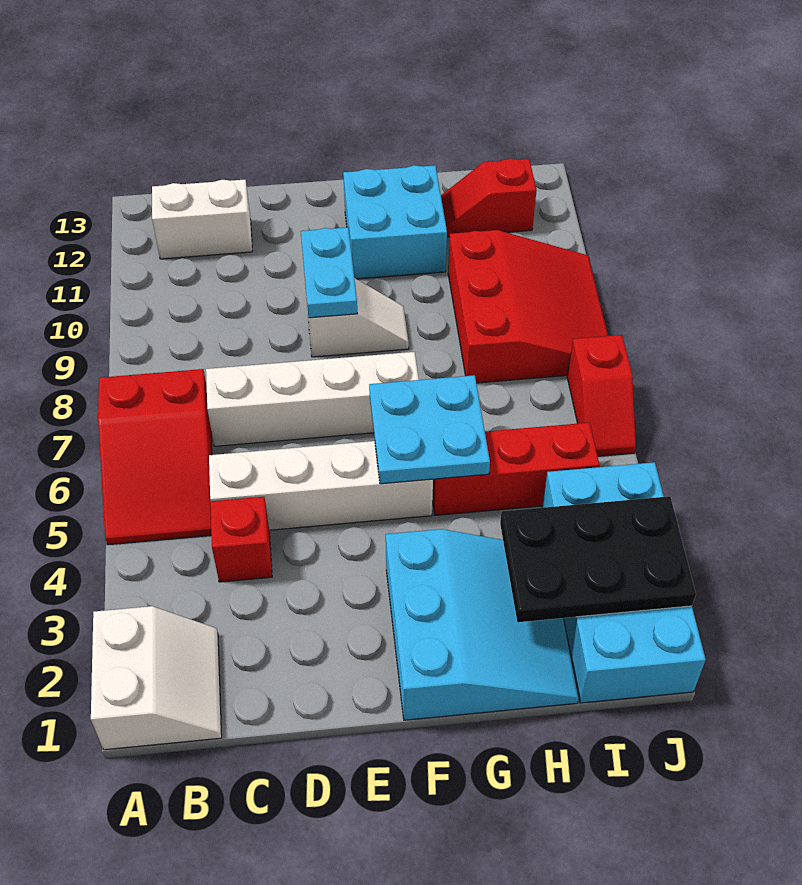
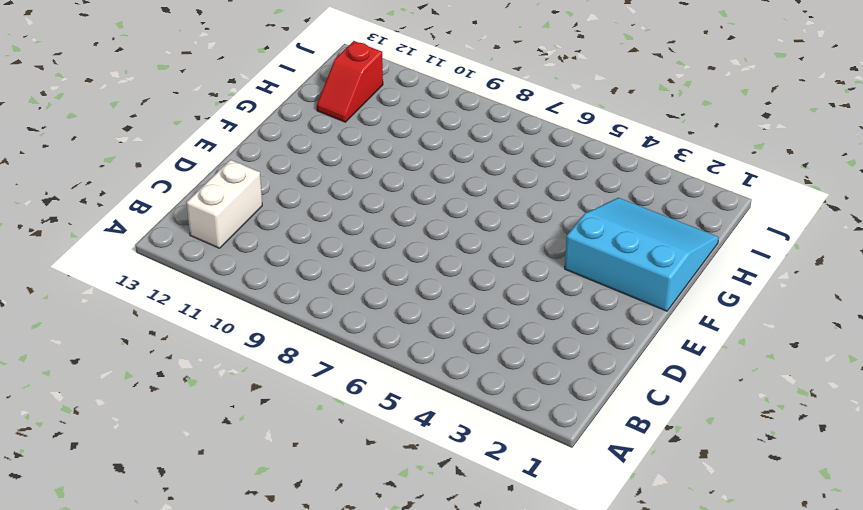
none -> white 2x2 slope [91,606,222,750]
none -> red 2x3 slope [98,369,212,545]
none -> red 1x1 brick [210,497,272,582]

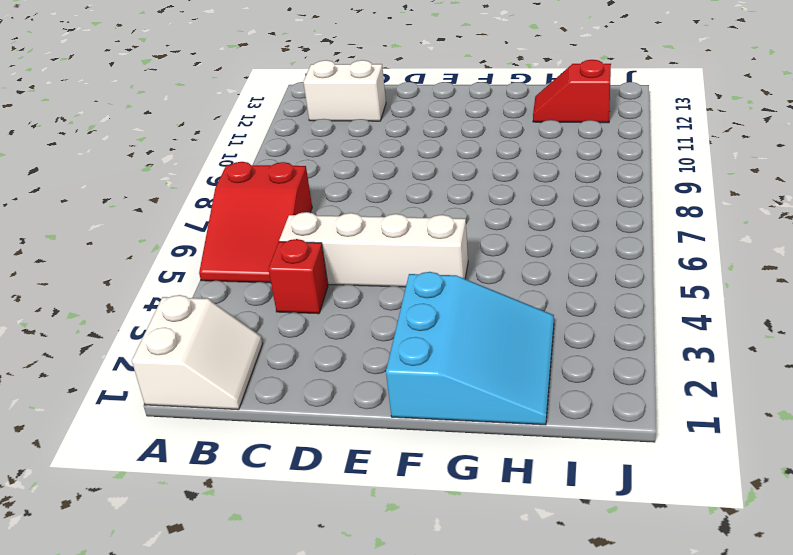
none -> white 1x4 brick [206,352,419,446]
none -> white 1x2 slope [306,278,409,357]
none -> cyan 2x2 brick [343,165,447,279]

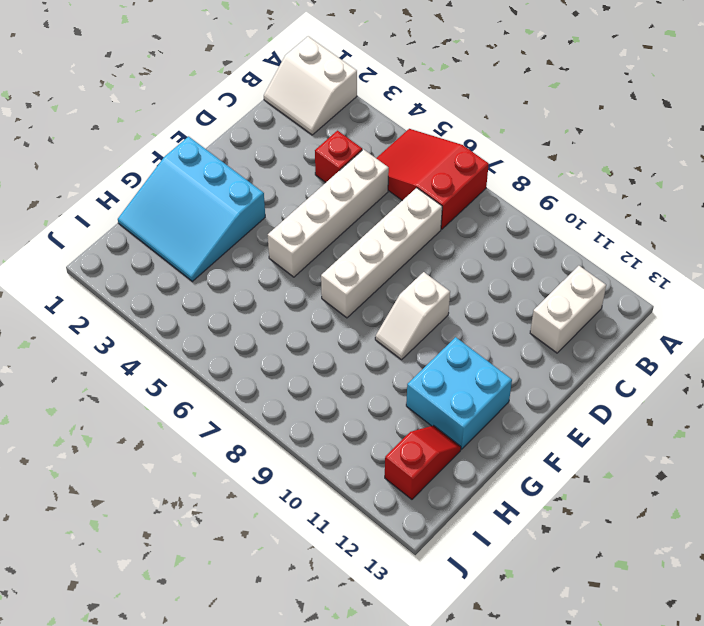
none -> red 1x3 brick [432,423,599,515]
none -> red 3x3 slope [448,230,608,383]
none -> cyan 2x4 brick [542,462,706,703]

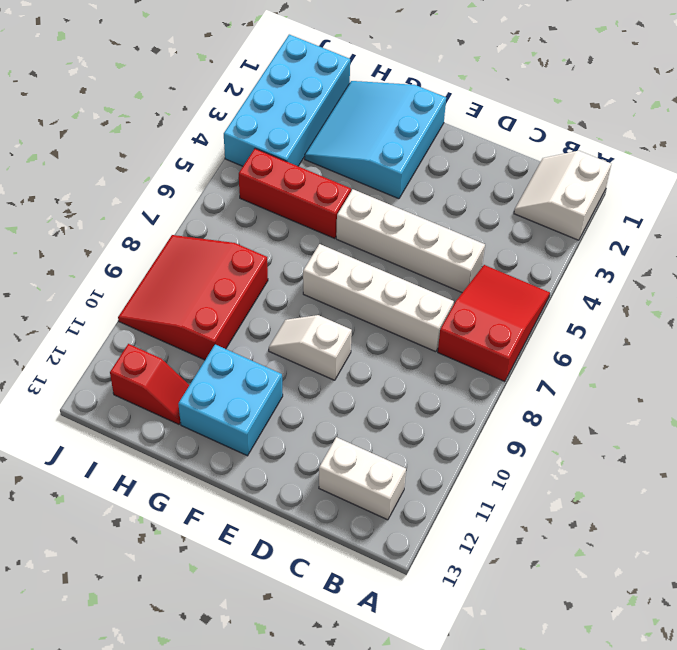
none -> red 1x1 brick [210,497,272,582]
none -> red 1x2 slope [567,335,636,456]
none -> cyan 1x2 plate [301,227,357,318]

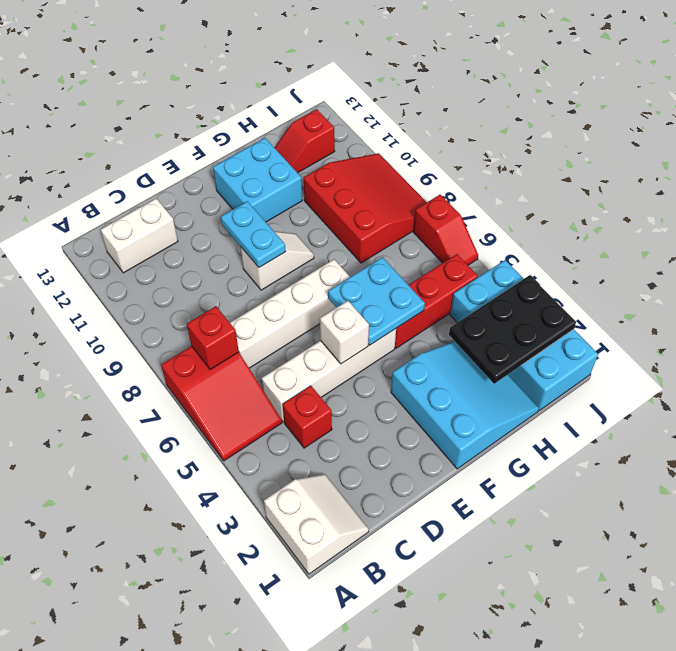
red 1x1 brick [187,306,239,370] -> none
white 1x1 brick [320,301,369,364] -> none

